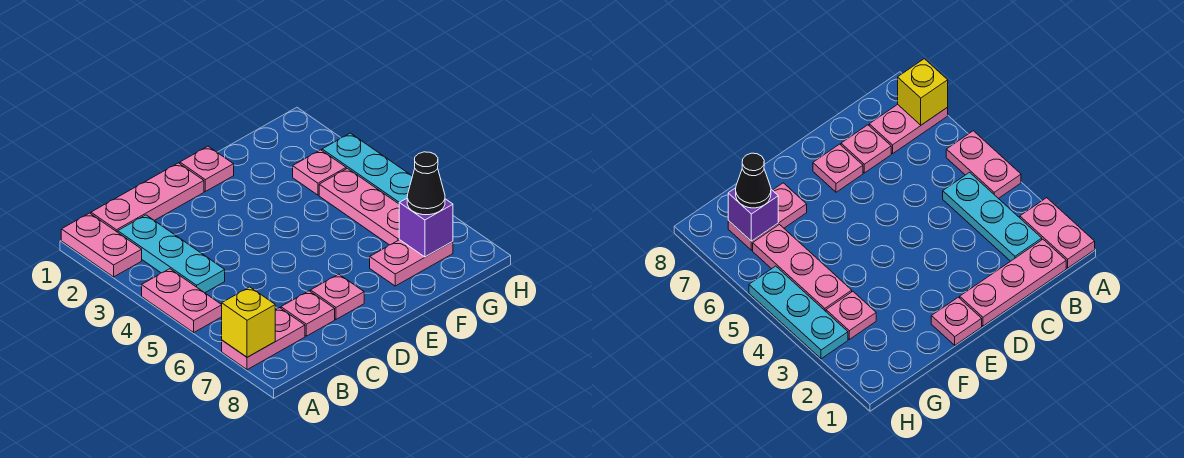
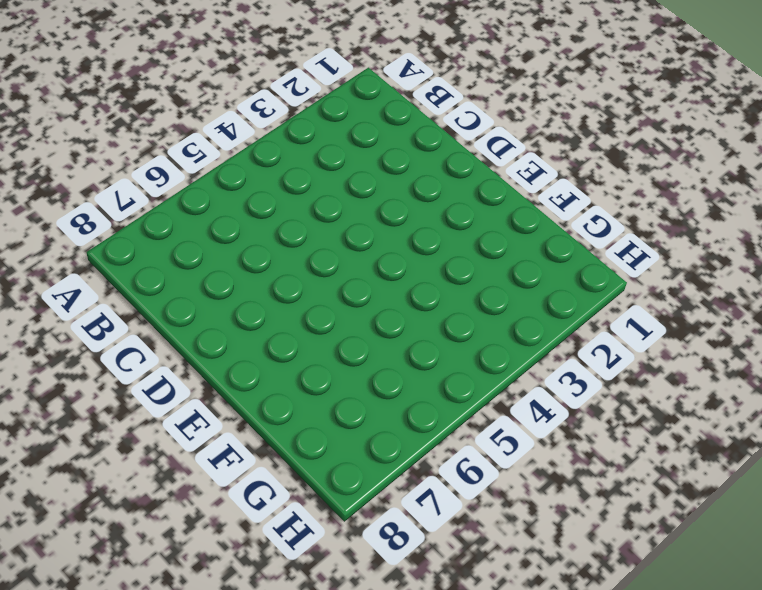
none -> pink 1x2 plate [61,213,142,277]
none -> pink 1x2 plate [142,269,222,332]
none -> pink 1x2 plate [222,308,305,370]

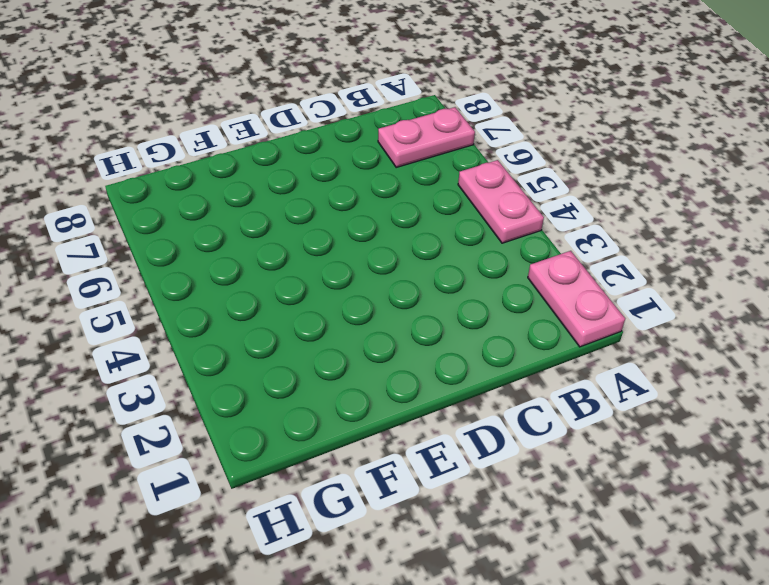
none -> pink 1x3 plate [91,163,204,232]
none -> cyan 1x3 plate [118,215,225,293]
none -> pink 1x1 plate [281,291,335,336]

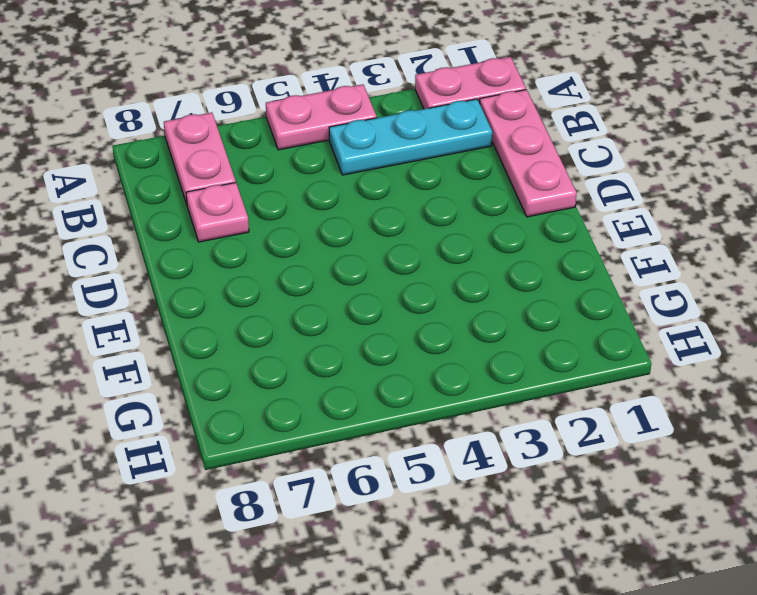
none -> pink 1x1 plate [311,274,364,319]
none -> pink 1x1 plate [180,146,234,191]
none -> pink 1x2 plate [370,240,453,286]

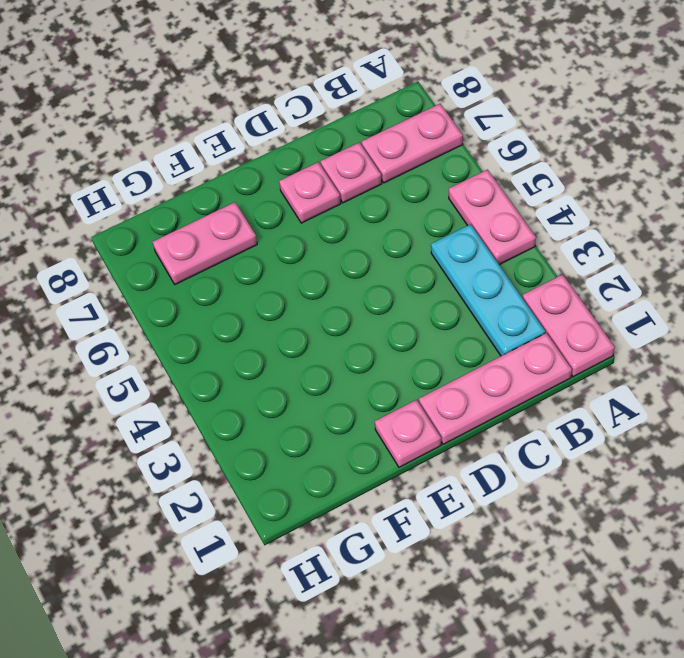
none -> pink 1x1 plate [293,150,346,195]
none -> pink 1x3 plate [319,168,400,245]
none -> cyan 1x3 plate [322,133,412,204]

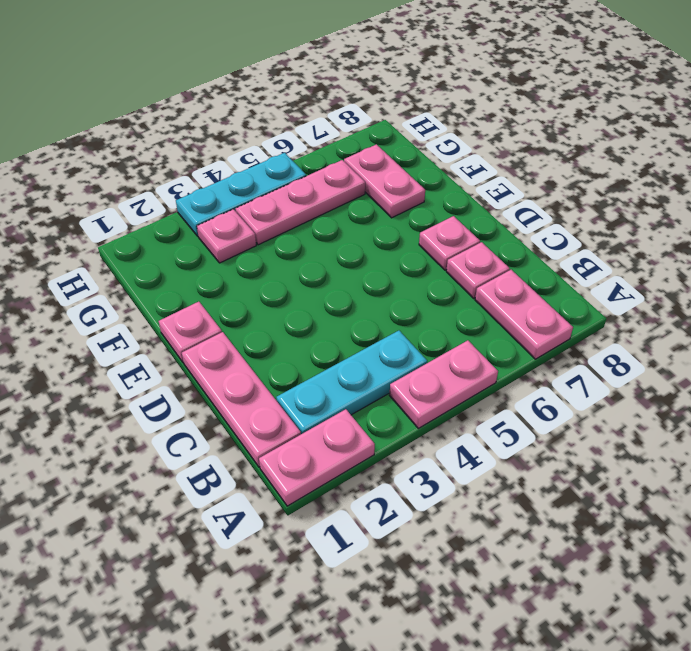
none -> yellow 1x1 brick [222,287,275,357]
none -> purple 1x1 brick [399,198,453,257]
none -> black 1x1 cone [407,152,445,215]

